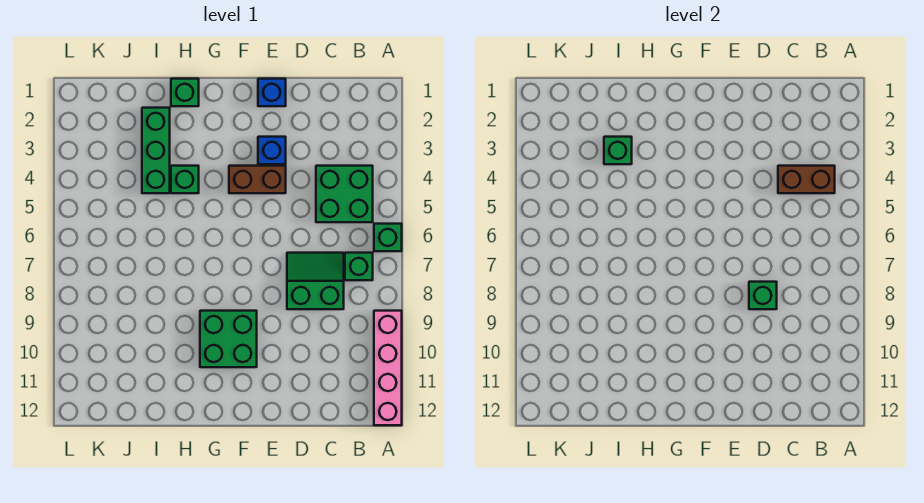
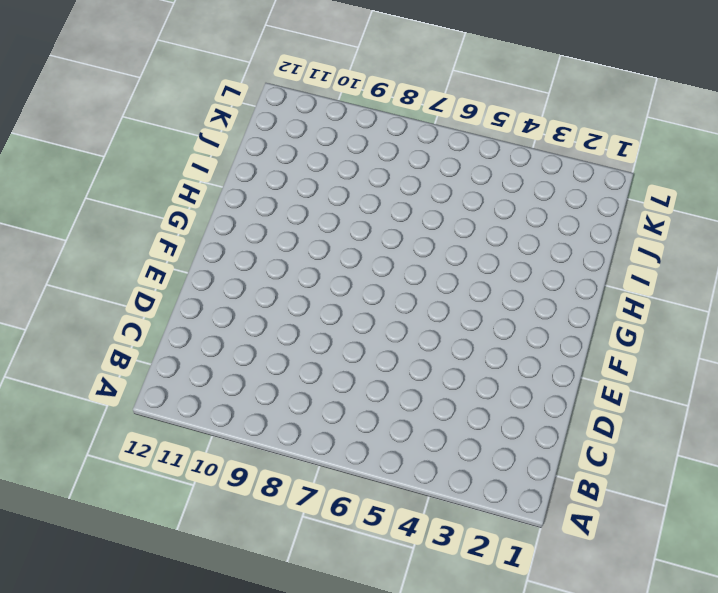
none -> green 1x1 brick [374,224,402,251]
none -> pink 1x4 brick [374,311,402,425]
none -> green 2x2 brick [316,166,373,222]

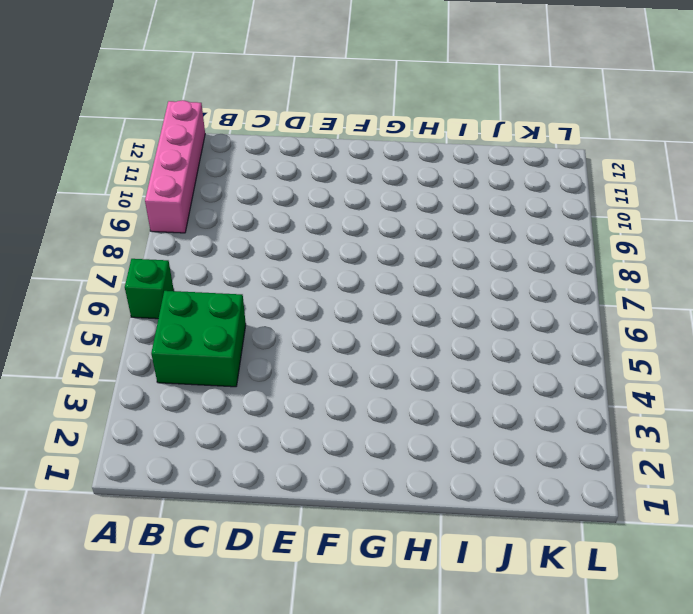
none -> green 1x1 brick [345,253,373,280]
none -> green 2x2 slope [287,253,344,309]
none -> blue 1x1 brick [258,79,286,106]

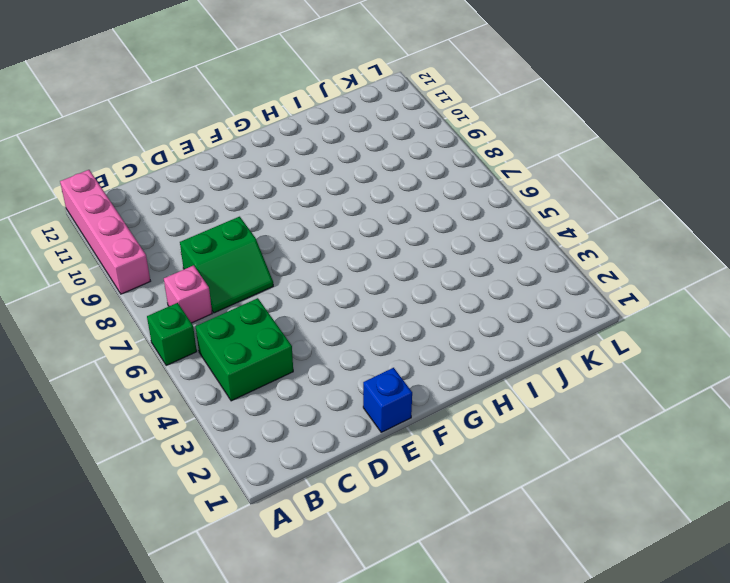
pink 1x1 brick [164,265,212,323] -> green 1x1 brick [345,253,373,280]
none -> blue 1x1 brick [258,137,286,164]
none -> brown 1x2 brick [229,166,286,193]
none -> green 2x2 brick [200,311,257,367]

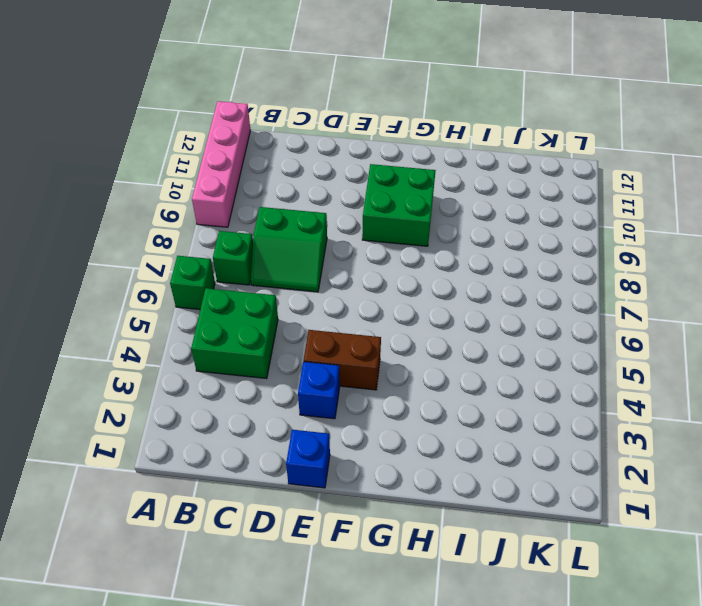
none -> green 1x1 brick [171,79,199,106]
none -> green 1x1 brick [171,166,199,193]
none -> green 1x3 brick [142,108,170,193]

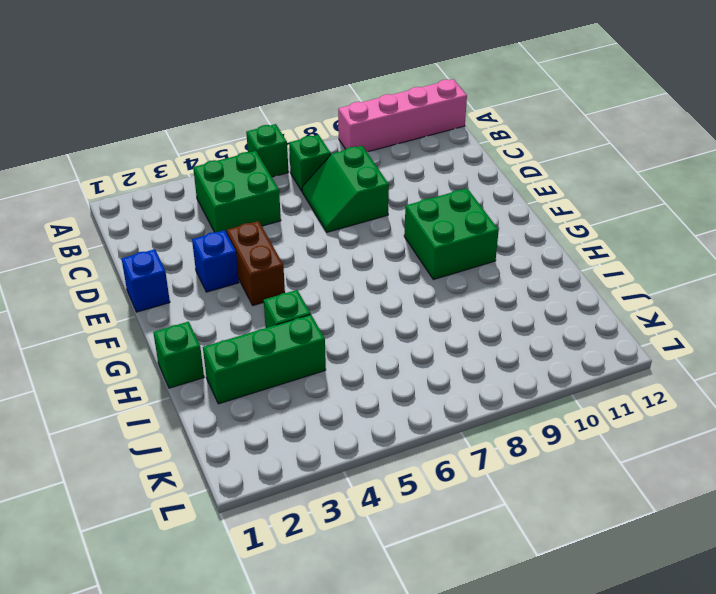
none -> brown 1x2 brick [778,166,835,193]
none -> green 1x1 brick [749,282,777,309]
none -> green 1x1 brick [604,137,632,164]

